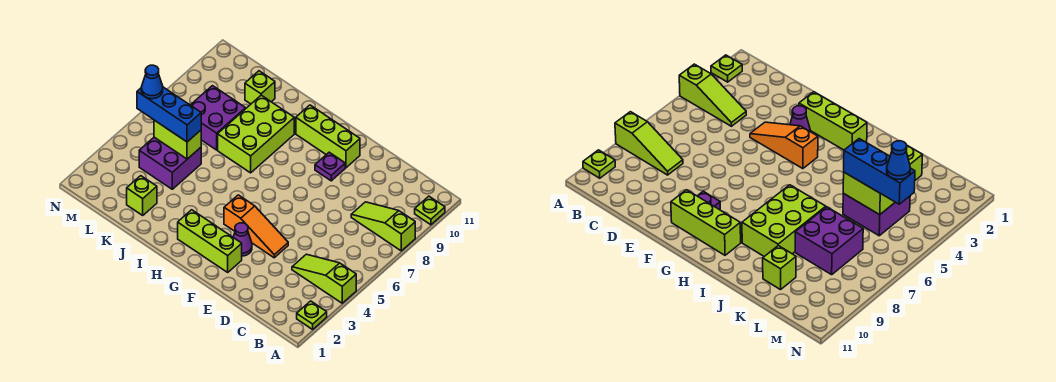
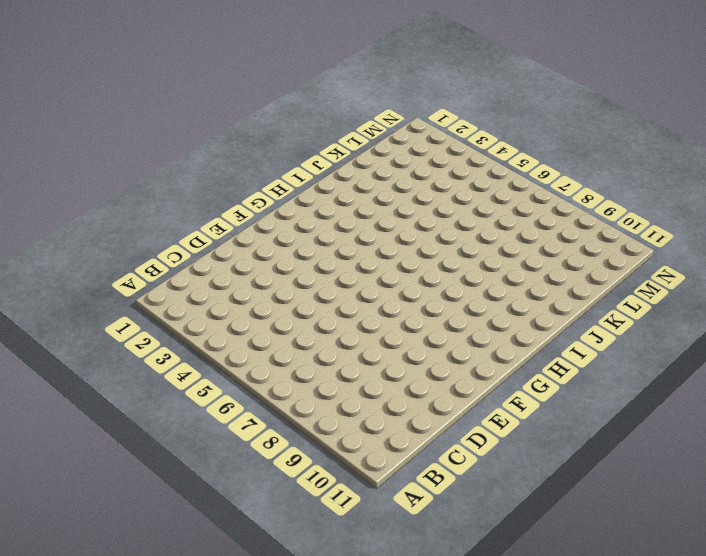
none -> lime 1x1 plate [297,301,327,329]
none -> lime 1x3 slope [292,254,356,303]
none -> lime 1x3 slope [351,202,415,251]

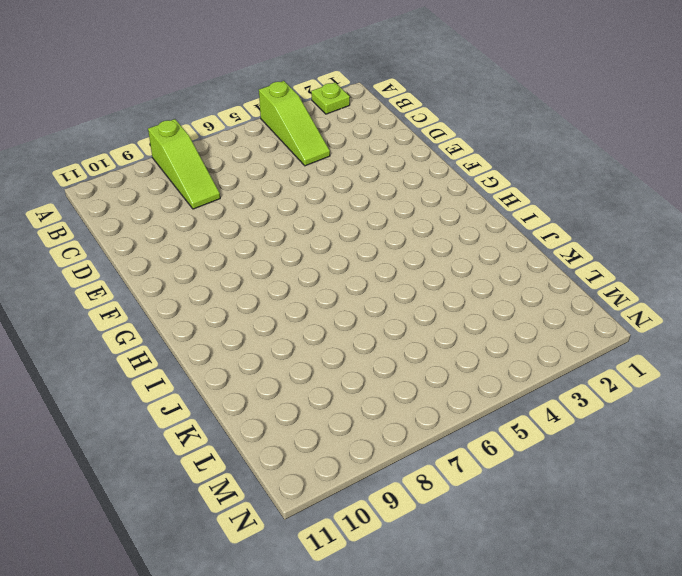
none -> lime 1x1 plate [415,196,445,225]
none -> orange 1x3 slope [224,195,288,258]
none -> lime 1x3 brick [178,210,242,272]

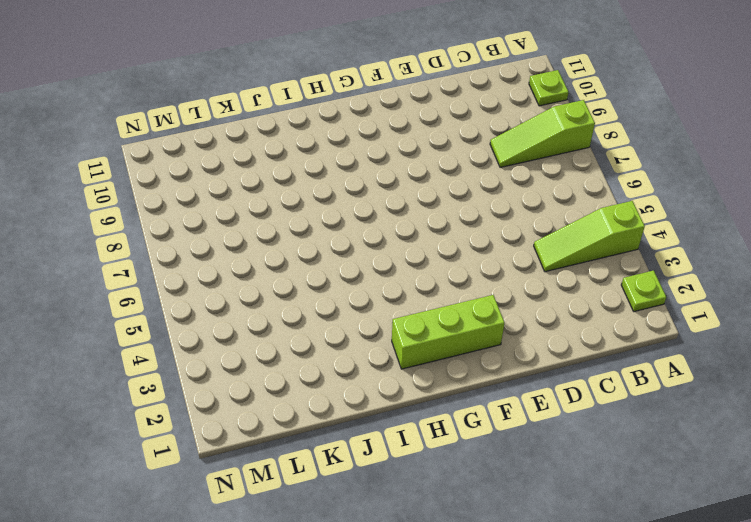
none -> orange 1x3 slope [224,195,288,258]
none -> purple 1x1 cone [233,223,252,256]
none -> purple 1x1 plate [315,152,345,181]

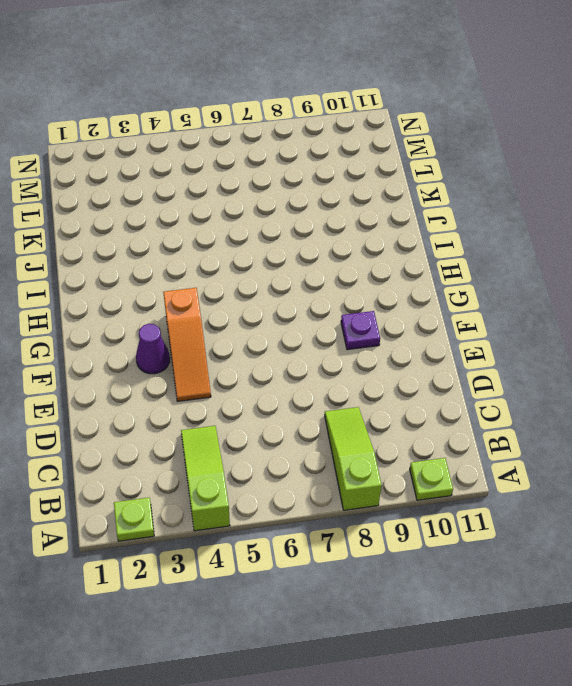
none -> lime 1x3 brick [178,210,242,272]
none -> lime 1x3 brick [296,105,360,168]
none -> lime 2x3 brick [218,95,294,173]

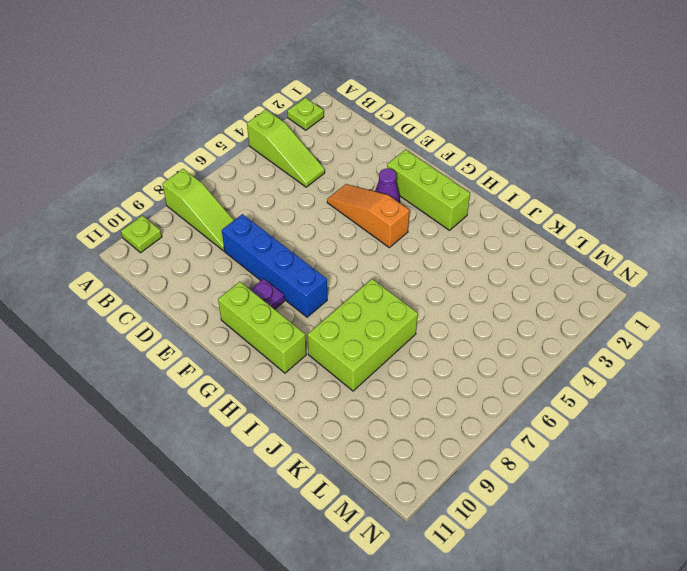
blue 1x4 brick [222,214,327,317] -> none
none -> lime 1x1 brick [127,176,157,215]
none -> purple 2x2 brick [139,137,201,189]
none -> purple 2x2 brick [191,86,246,150]

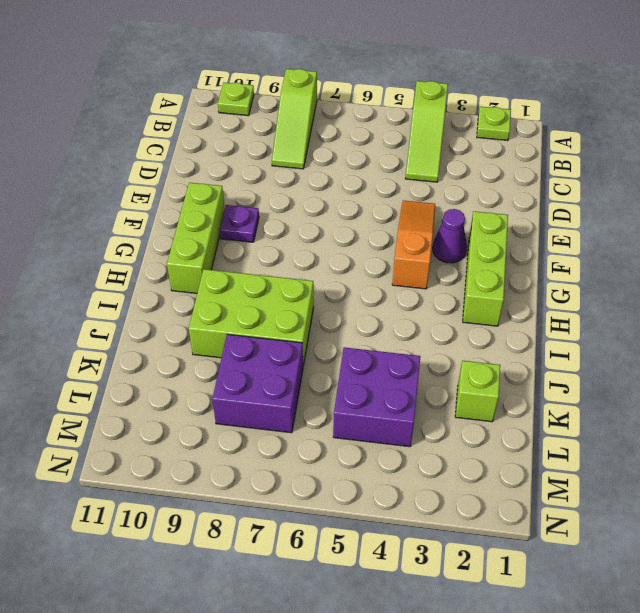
none -> lime 1x1 brick [245,71,275,104]
none -> lime 1x2 brick [154,120,201,159]
none -> blue 1x3 brick [137,87,201,142]

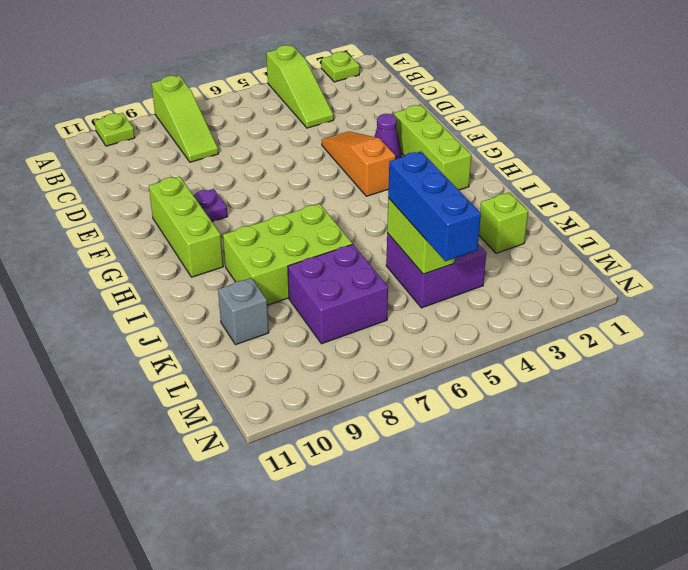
grey 1x1 brick [218,278,269,345] -> lime 1x1 brick [245,71,275,104]
none -> blue 1x1 cone [141,65,163,99]

